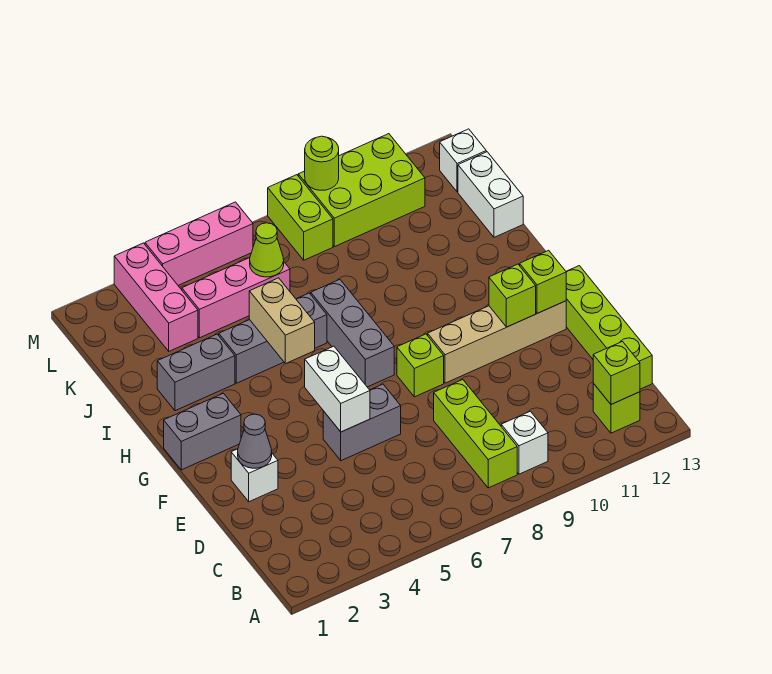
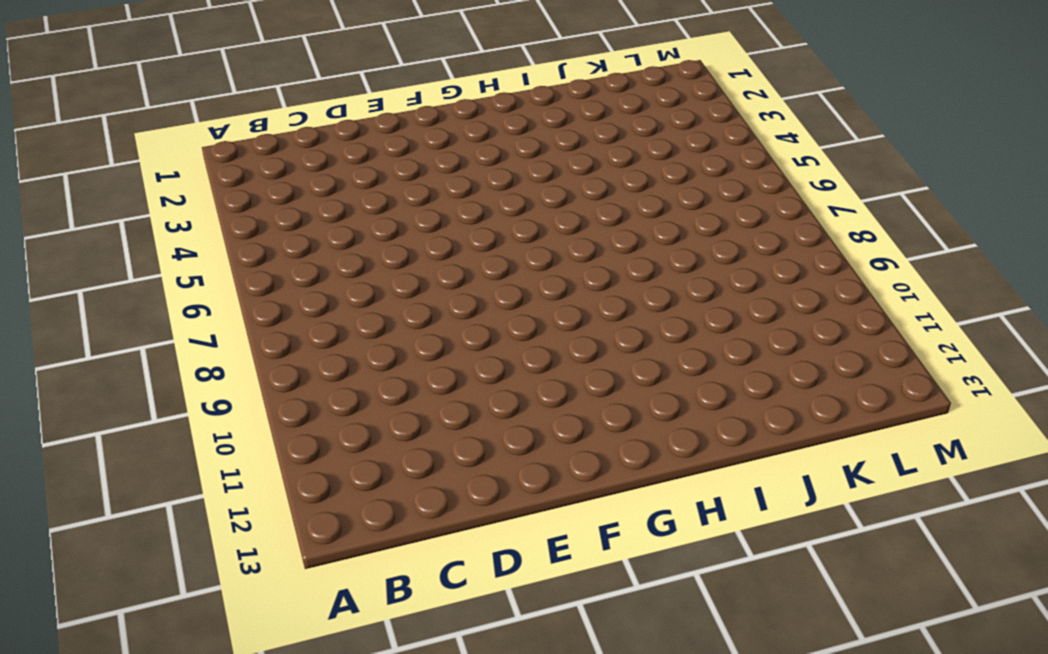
none -> lime 1x3 brick [434,380,517,488]
none -> white 1x1 brick [501,411,548,474]
none -> lime 1x1 brick [593,383,640,433]

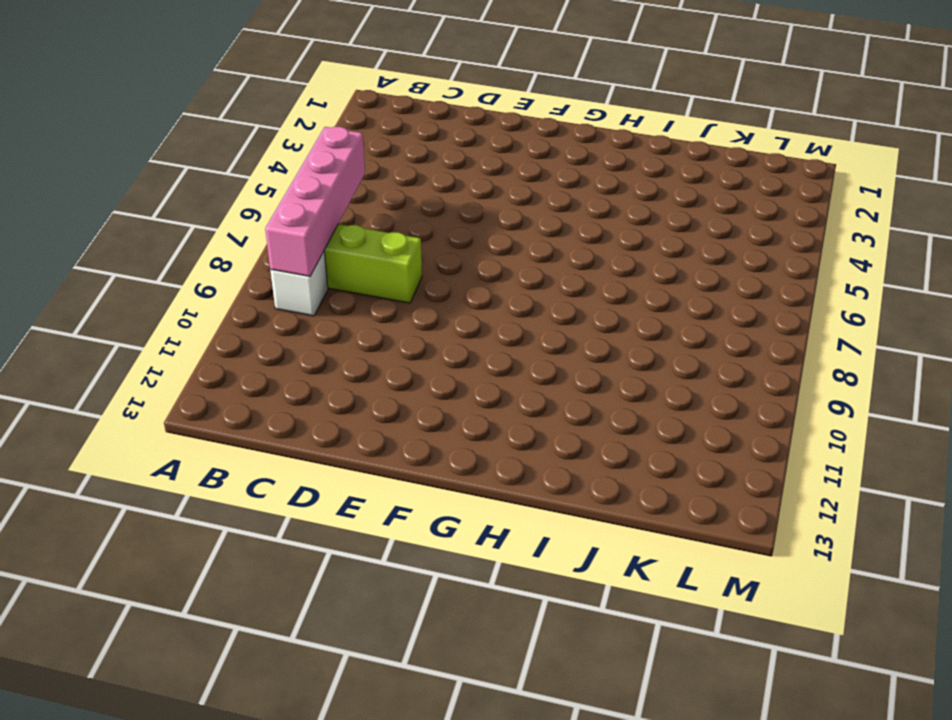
pink 1x4 brick [265,127,365,276] -> none
none -> lime 1x1 brick [593,383,640,433]
none -> lime 1x4 brick [566,266,652,389]
none -> white 1x1 brick [231,449,278,502]

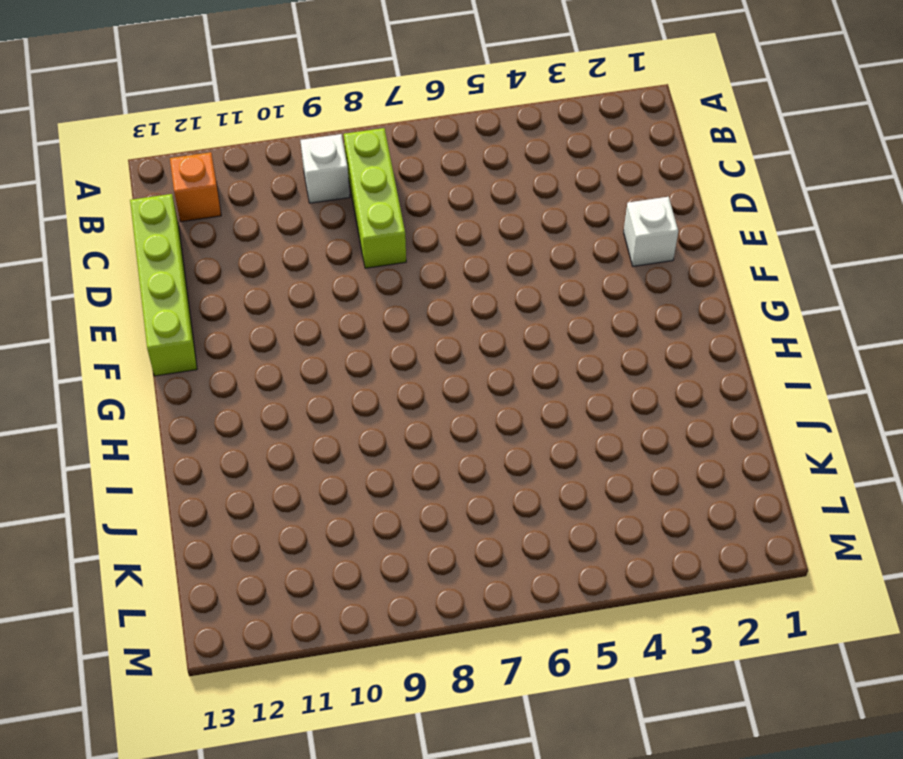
orange 1x1 brick [170,152,221,222] -> lime 1x1 brick [593,383,640,433]
none -> grey 1x2 brick [323,384,401,461]
none -> lime 1x1 brick [397,334,444,397]
none -> tan 1x4 brick [428,301,566,383]

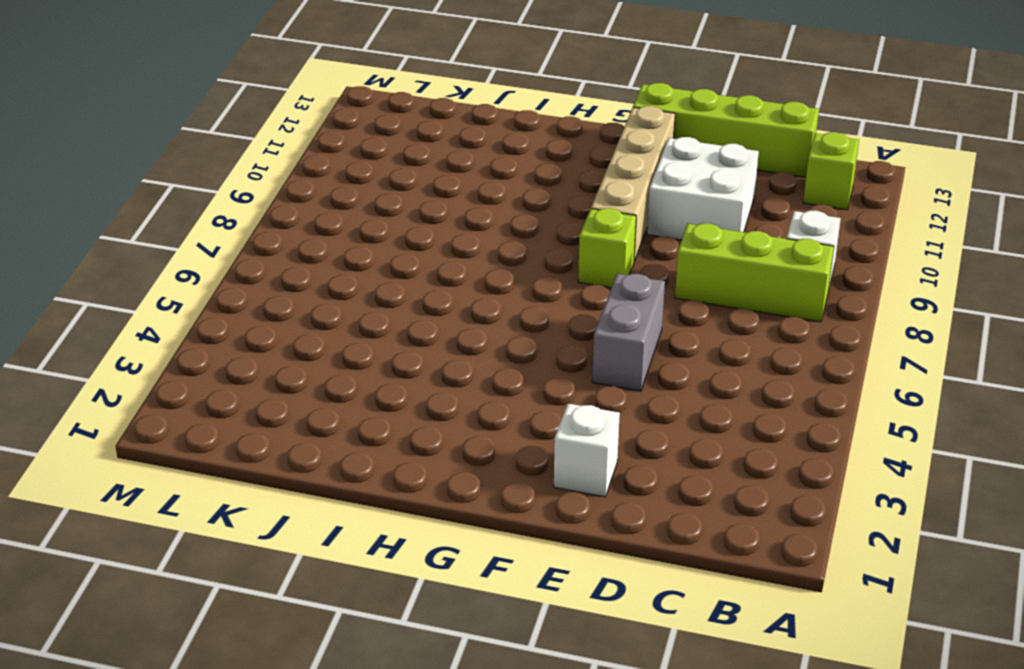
white 2x2 brick [647,137,759,240] -> none
none -> grey 1x2 brick [164,393,241,470]
none -> grey 1x3 brick [311,279,394,387]
none -> grey 1x2 brick [157,334,235,411]

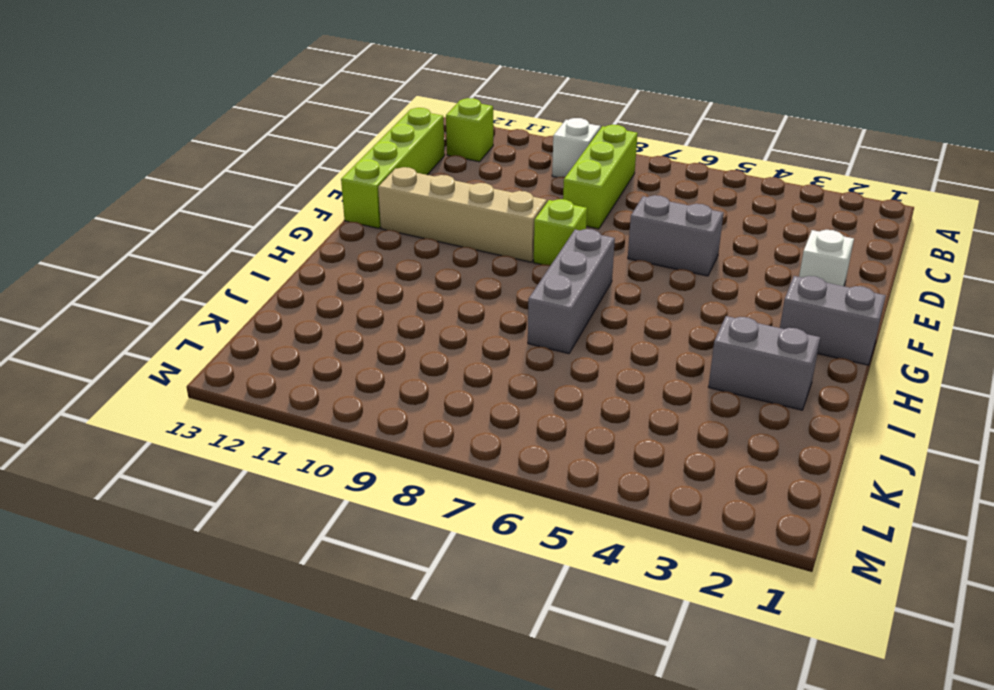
none -> grey 1x3 brick [219,293,327,383]
none -> white 1x2 brick [458,152,523,237]
none -> pink 1x3 brick [114,243,198,351]

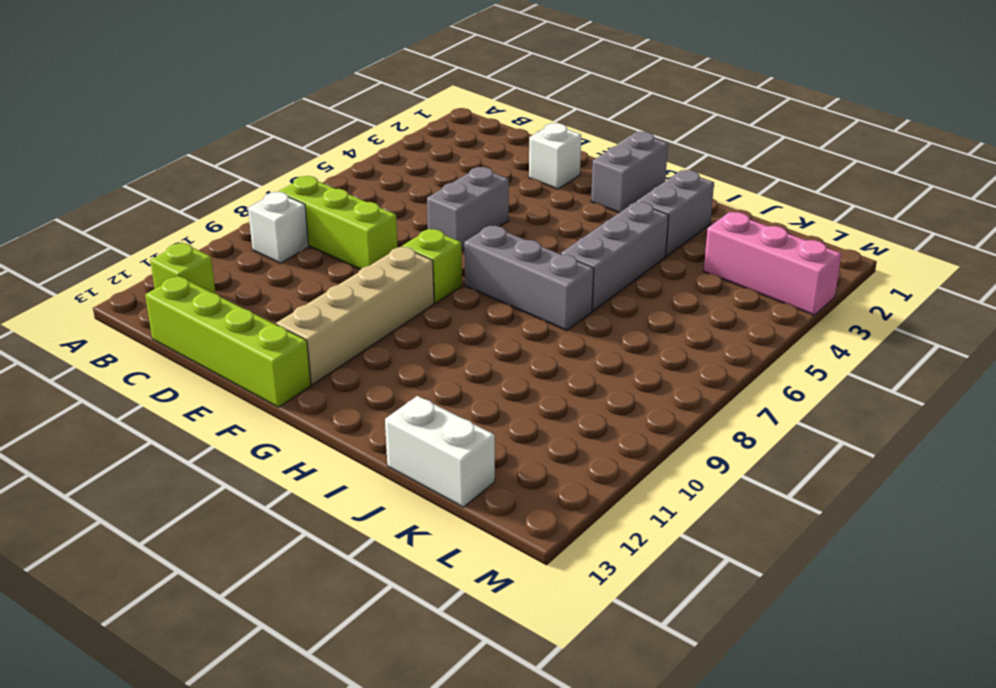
none -> pink 1x3 brick [182,258,290,338]
none -> lime 1x2 brick [268,175,333,260]
none -> lime 2x3 brick [298,134,425,247]

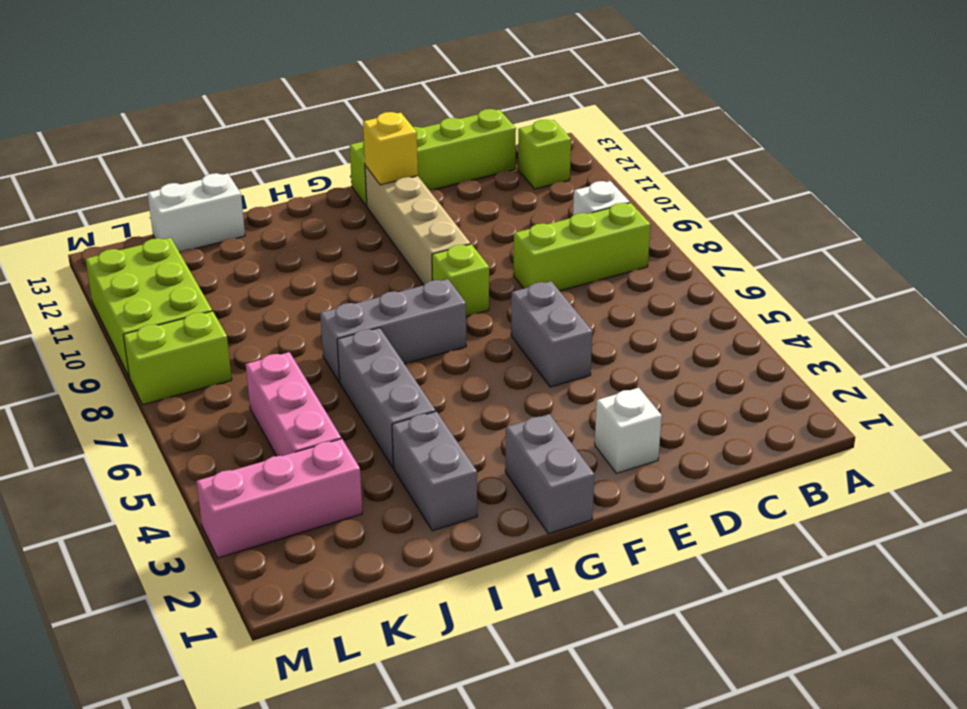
yellow 1x1 brick [363,112,418,185] -> lime 1x1 brick [520,250,566,313]
none -> white 1x1 brick [440,129,486,192]
none -> pink 1x3 brick [145,202,253,285]
none -> lime 1x1 brick [593,342,640,404]

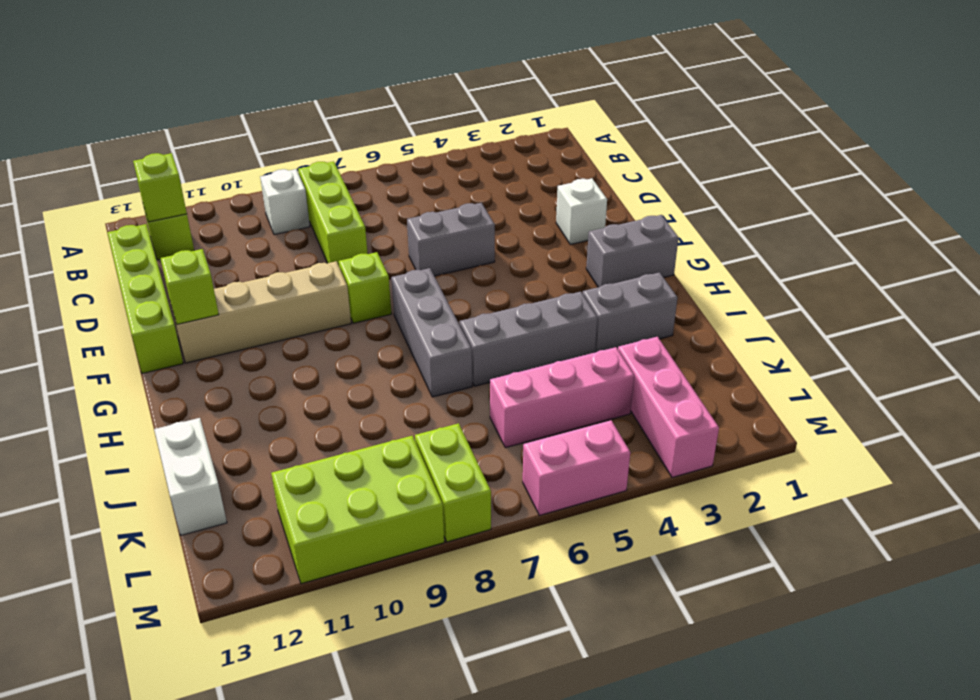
pink 1x2 brick [523,420,630,515] -> pink 1x3 brick [145,202,253,285]
none -> white 1x1 brick [440,129,486,192]
none -> grey 1x1 cone [238,414,272,468]
none -> white 1x2 brick [305,346,370,432]

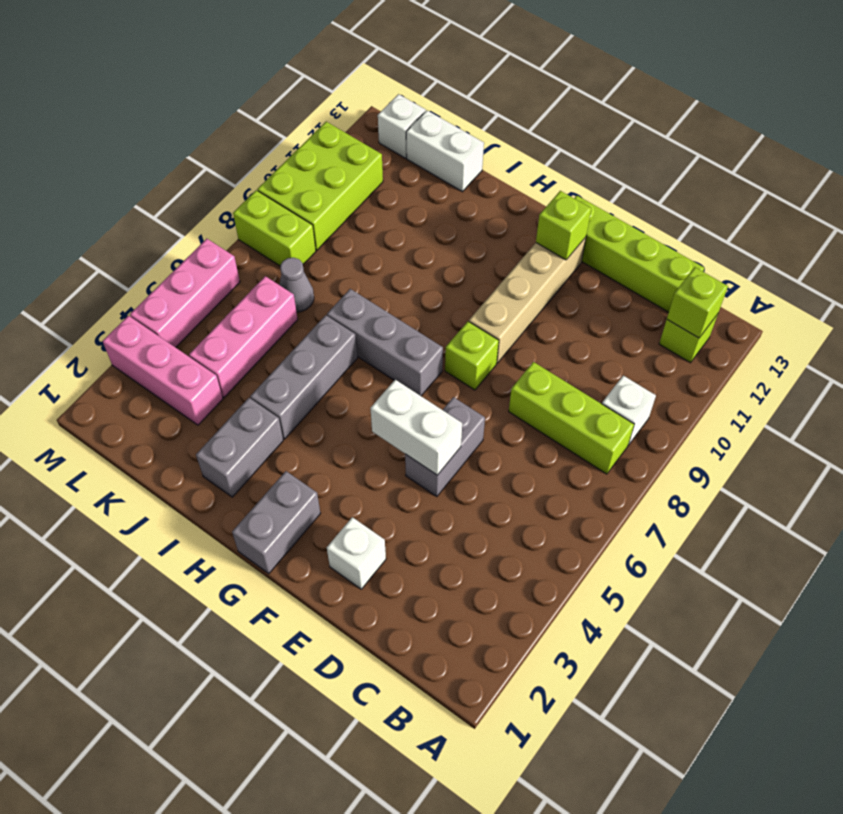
grey 1x1 cone [279,258,314,312] -> grey 1x1 cone moved to [238,414,272,468]
none -> lime 1x1 brick [489,264,536,327]
none -> tan 1x2 brick [249,278,315,364]
none -> lime 1x1 cone [250,223,284,277]

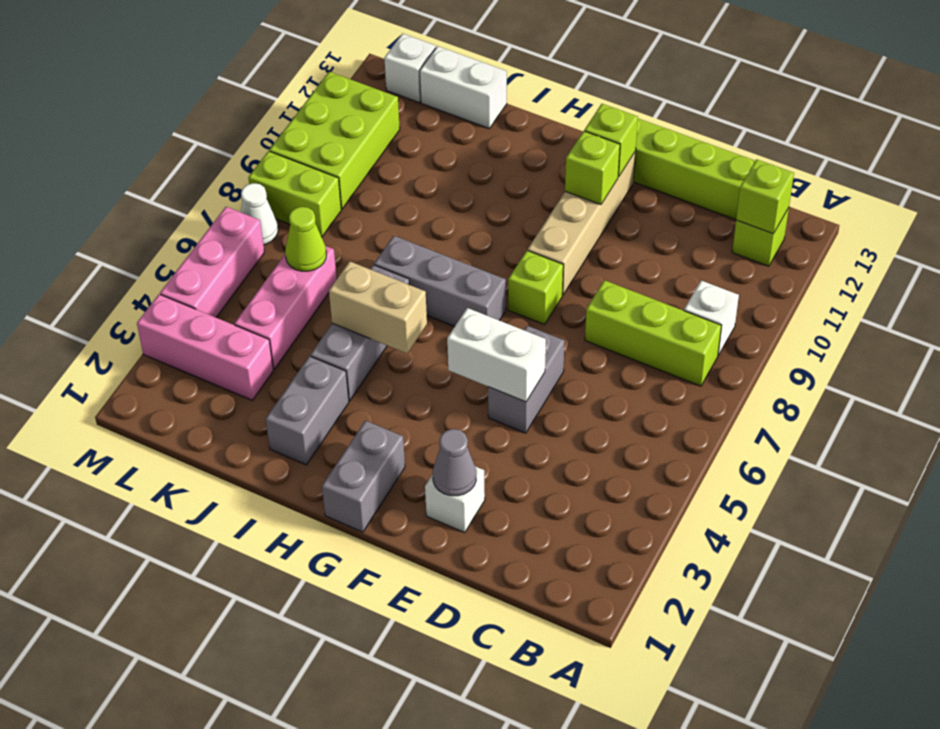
white 1x1 cone [241,183,278,245] -> none
none -> lime 1x1 round brick [305,136,339,190]

